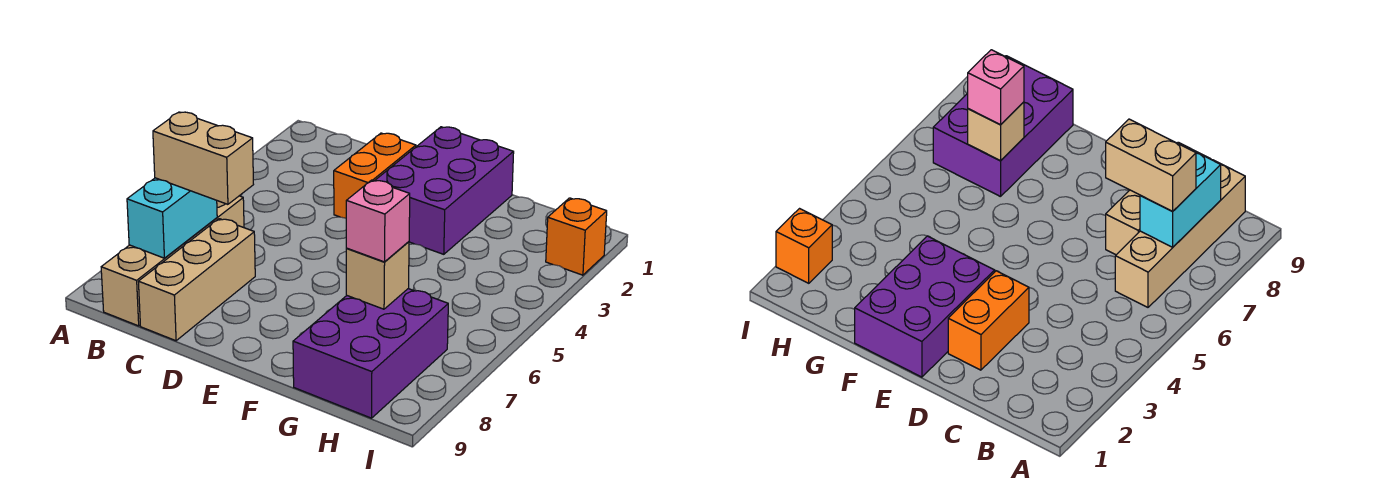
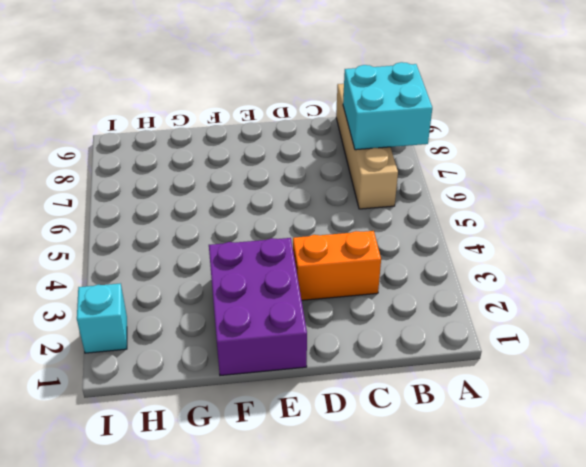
cyan 2x2 brick [343,62,432,150] -> cyan 1x2 brick [127,178,217,258]
orange 1x2 brick [293,231,381,300] -> orange 1x2 brick turned to [334,133,416,218]
cyan 1x1 brick [77,283,127,353] -> orange 1x1 brick [546,198,607,275]
none -> tan 1x3 brick [138,219,255,341]
none -> purple 2x3 brick [293,289,448,418]

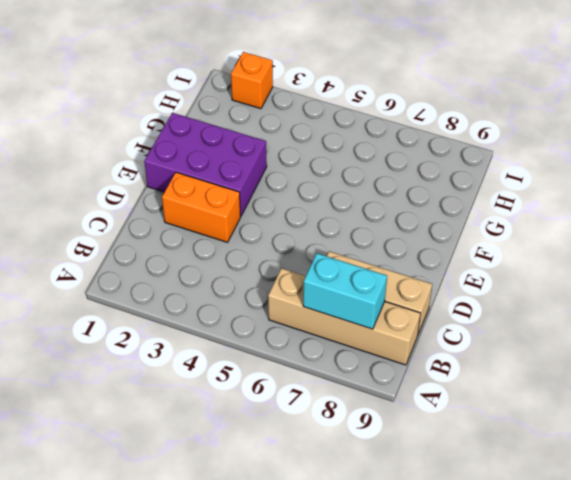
none -> purple 2x3 brick [293,289,448,418]
none -> tan 1x1 brick [346,242,409,309]

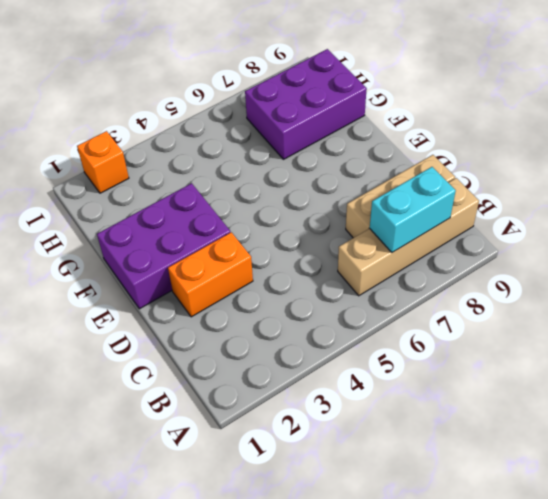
none -> tan 1x1 brick [346,242,409,309]
none -> tan 1x2 brick [153,112,253,204]

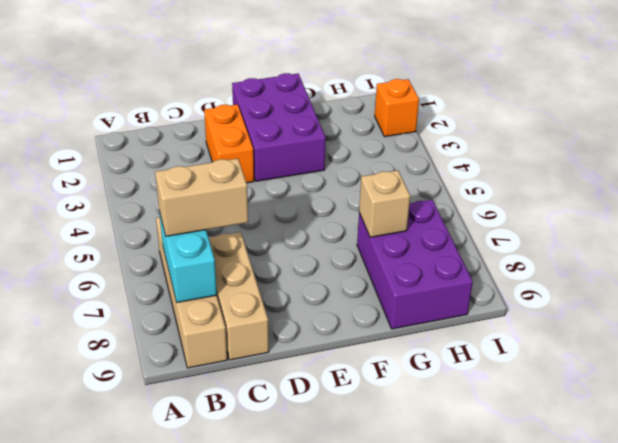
none -> pink 1x1 brick [346,180,410,262]

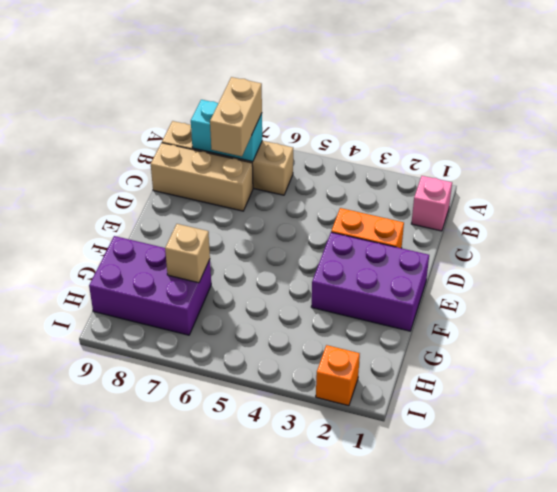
pink 1x1 brick [411,176,452,231] -> pink 1x1 brick moved to [346,180,410,262]

